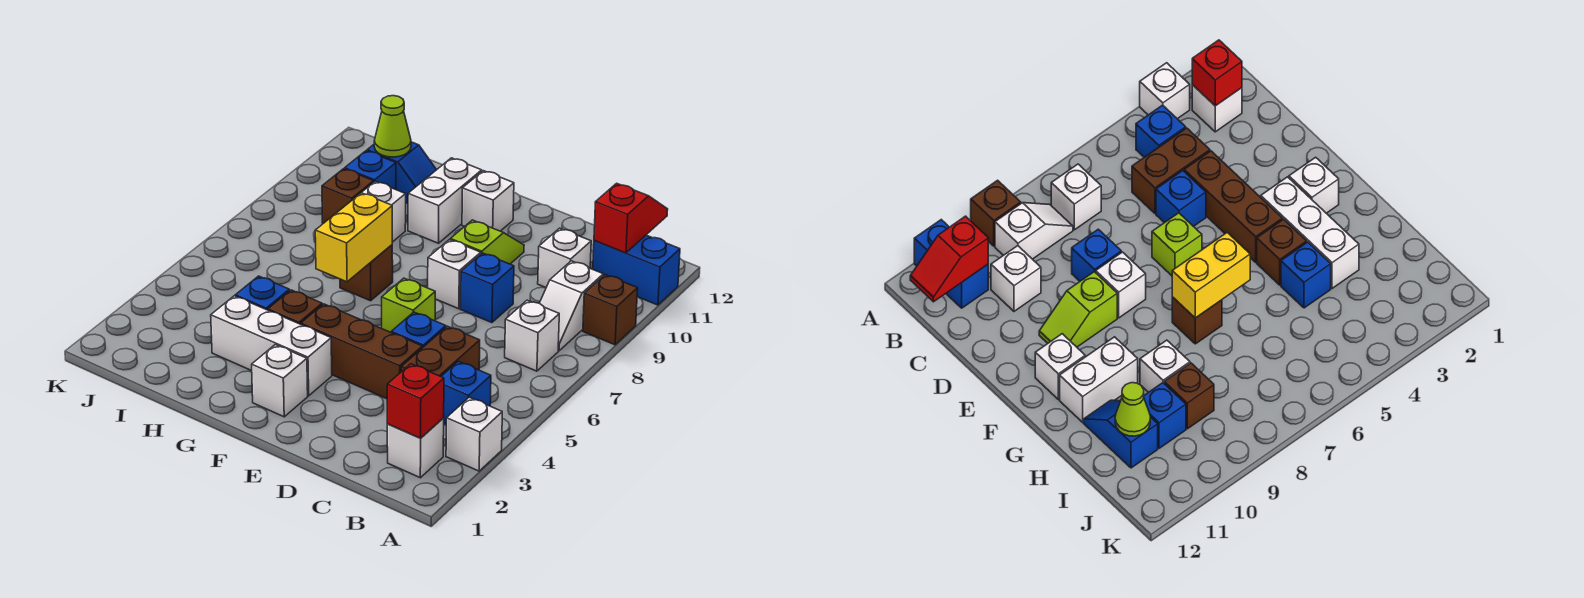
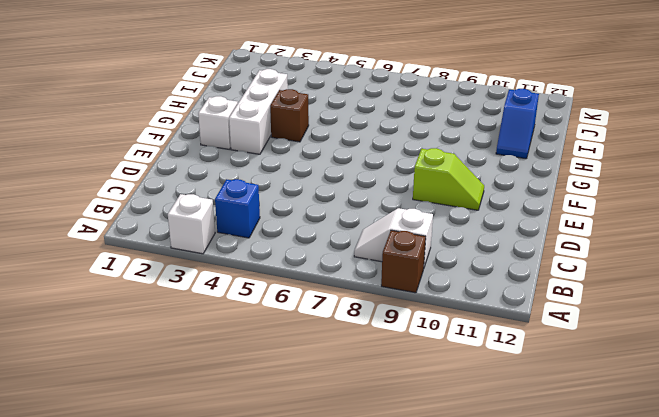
none -> blue 1x2 brick [593,235,680,305]
none -> white 1x1 brick [387,418,444,478]
none -> white 1x1 brick [505,300,559,371]
none -> brown 1x2 brick [401,326,480,376]

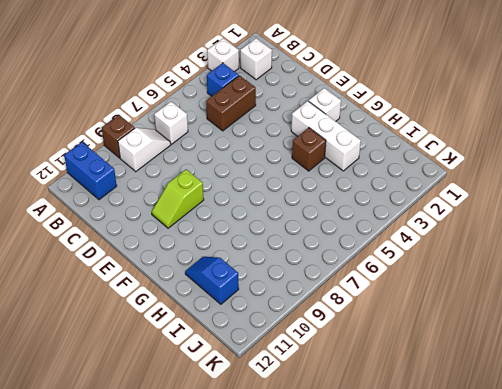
none -> white 1x1 brick [538,228,591,287]
none -> brown 1x3 brick [301,304,422,399]
none -> blue 1x1 brick [391,312,446,348]
none -> blue 1x1 brick [460,253,514,323]

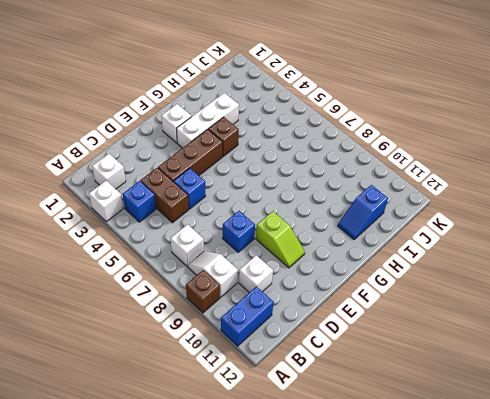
none -> lime 1x1 brick [382,278,435,332]
none -> white 1x1 brick [428,240,481,309]
none -> white 1x1 brick [462,171,514,231]
none -> brown 1x1 brick [340,245,393,301]

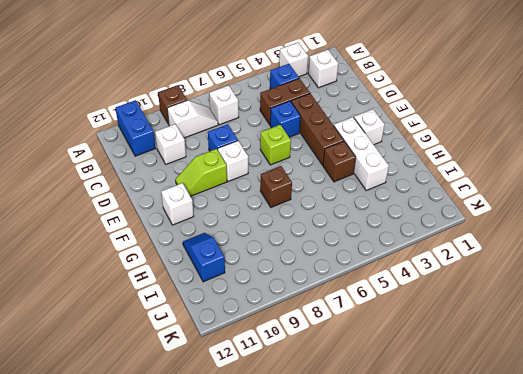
none -> white 1x2 brick [408,158,482,243]
none -> blue 1x1 brick [235,276,289,310]
none -> white 1x1 brick [361,181,406,242]
none -> brown 1x1 brick [322,169,374,224]

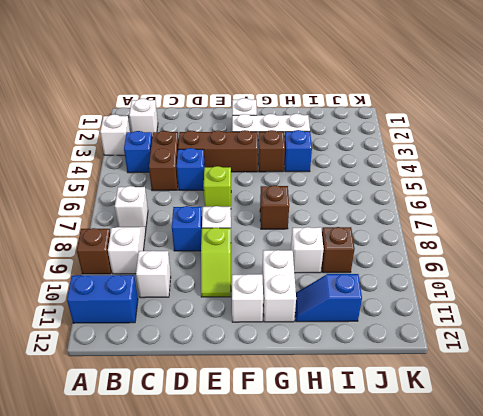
none -> blue 1x1 brick [345,151,396,190]
none -> red 1x1 brick [387,364,444,438]
none -> red 1x2 slope [594,183,668,253]
none -> yellow 1x2 brick [315,193,392,282]

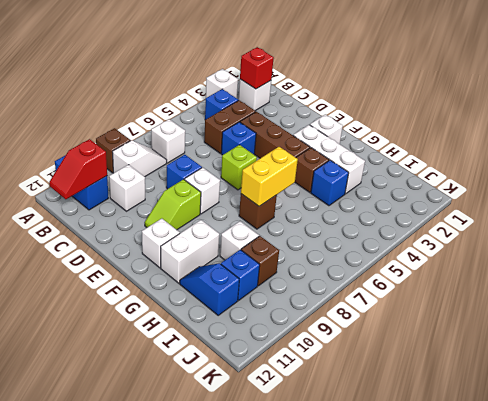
none -> lime 1x1 cone [374,96,411,157]

